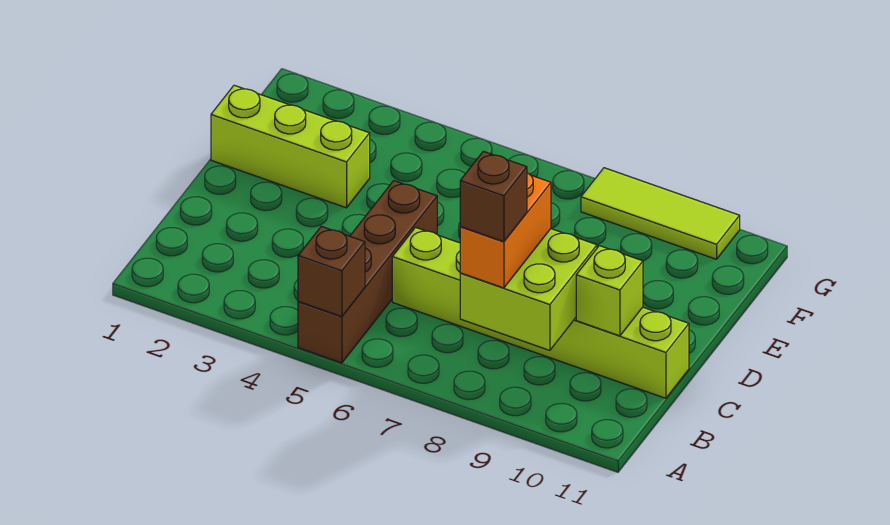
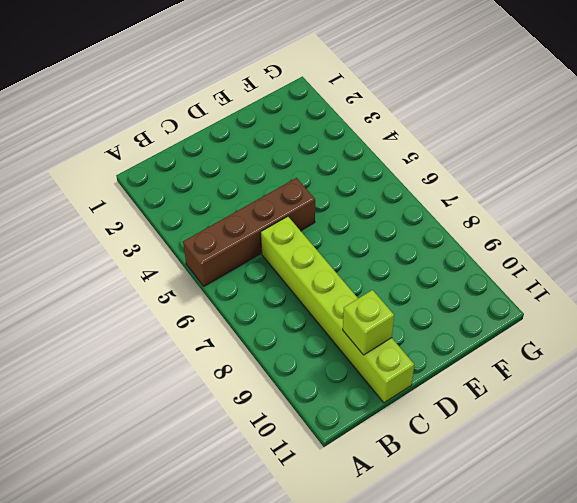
none -> lime 1x3 brick [211,85,370,208]
none -> lime 1x3 tile [581,168,740,259]

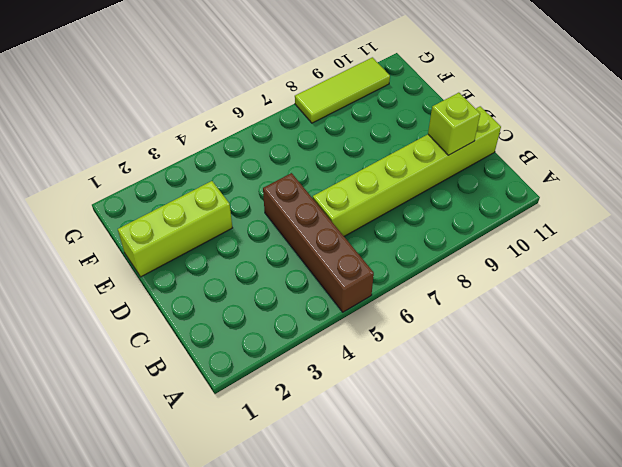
none -> brown 1x1 brick [298,226,365,317]
none -> lime 2x2 brick [460,229,597,350]

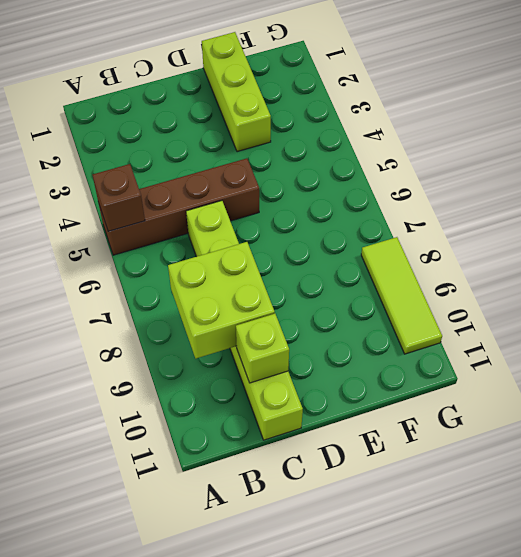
none -> orange 1x2 brick [460,173,551,288]
none -> brown 1x1 brick [460,151,527,242]

